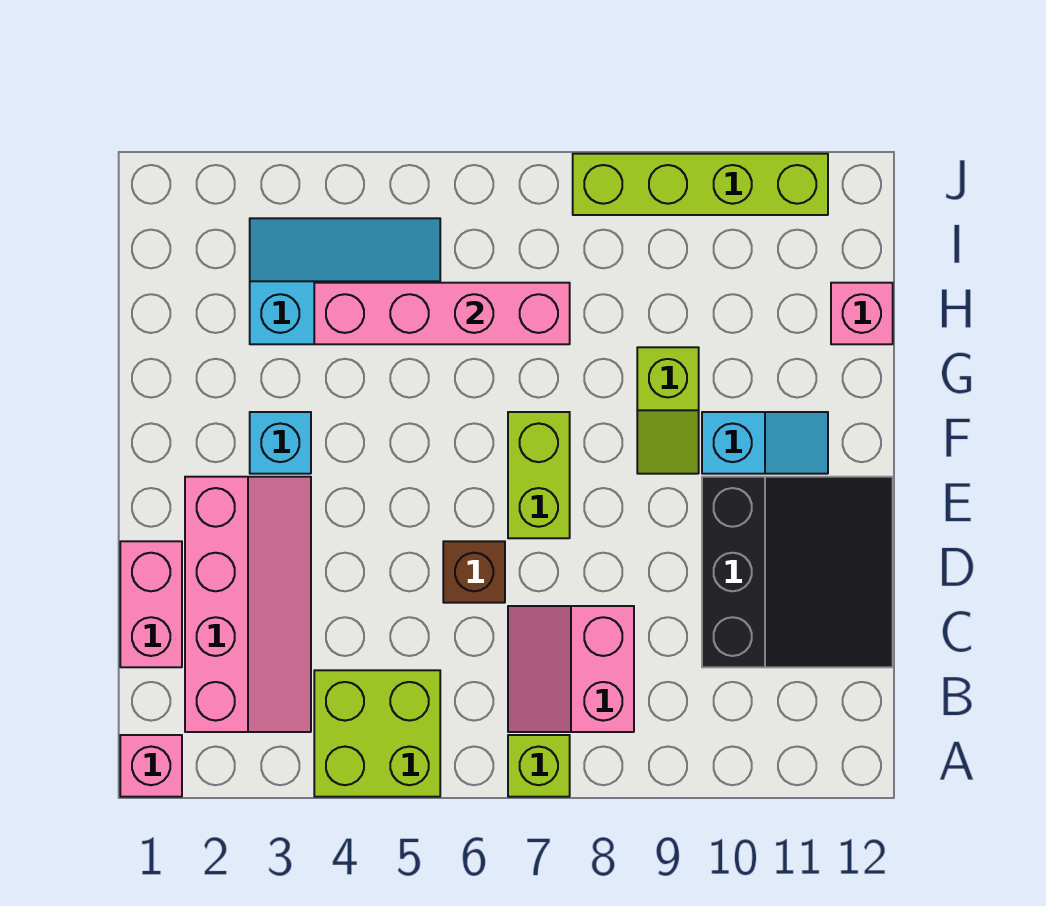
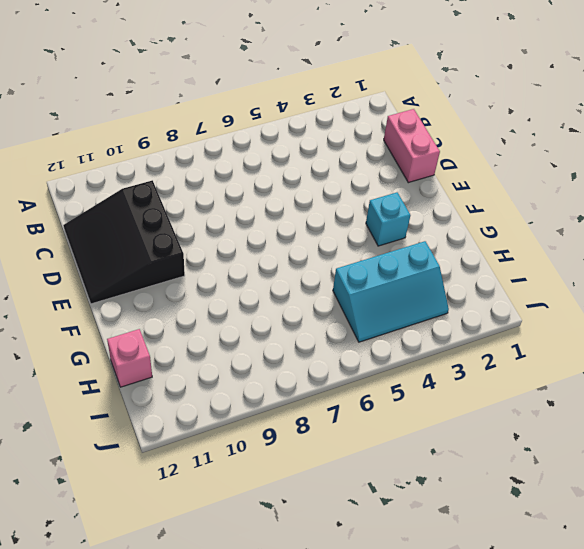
none -> pink 1x1 brick [120,735,182,797]
none -> lime 2x2 brick [314,670,440,797]
none -> lime 1x1 brick [508,735,570,797]

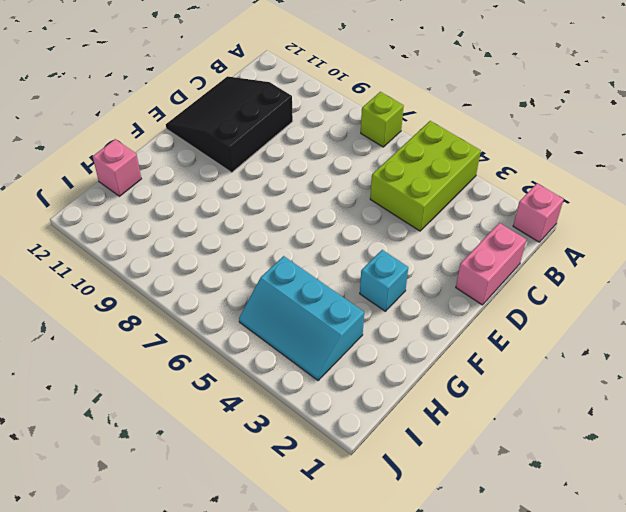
lime 2x3 brick [370,121,481,231] -> lime 2x2 brick [314,670,440,797]
none -> pink 2x4 slope [185,477,311,732]
none -> pink 2x2 slope [508,606,634,732]
none -> brown 1x1 brick [443,541,505,603]

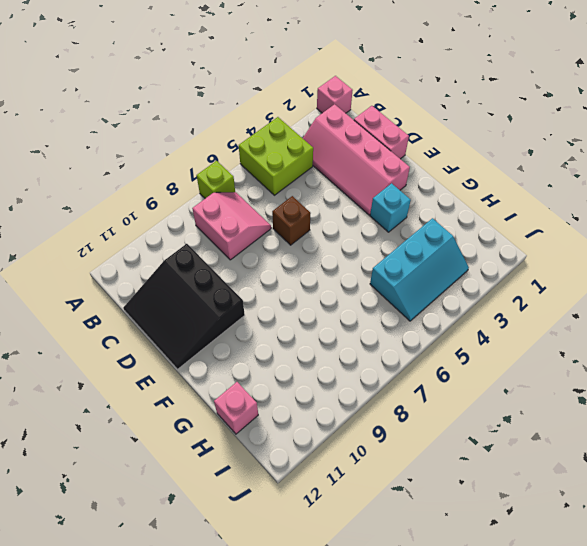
none -> lime 1x2 brick [508,412,570,538]
none -> lime 1x2 slope [637,347,699,474]
none -> cyan 1x2 slope [702,412,828,474]

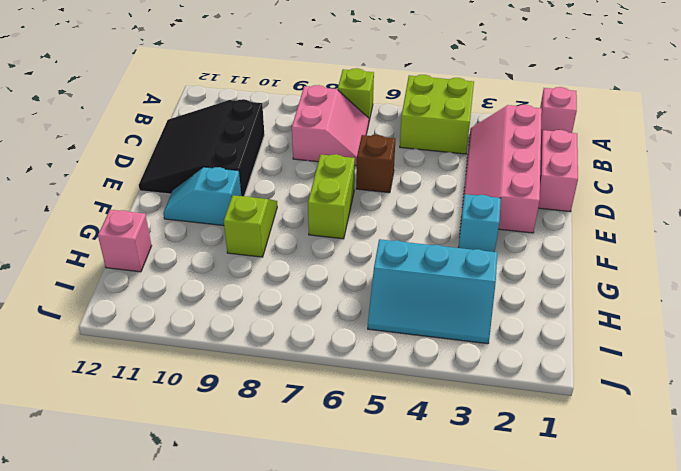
none -> lime 1x4 brick [573,154,828,215]
none -> pink 1x4 brick [314,283,570,344]

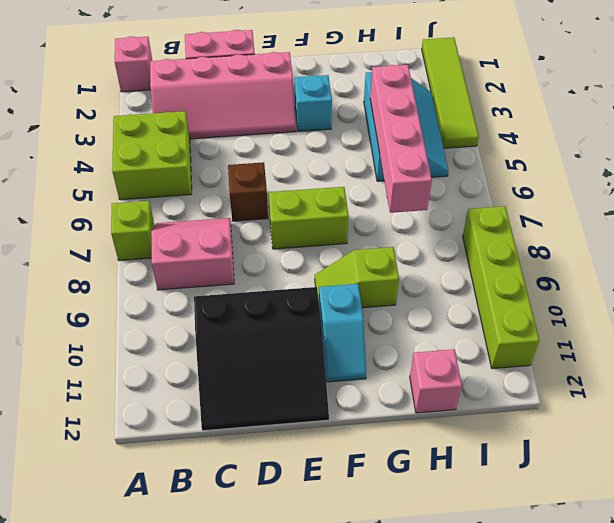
lime 1x4 tile [422,37,479,148] -> none

